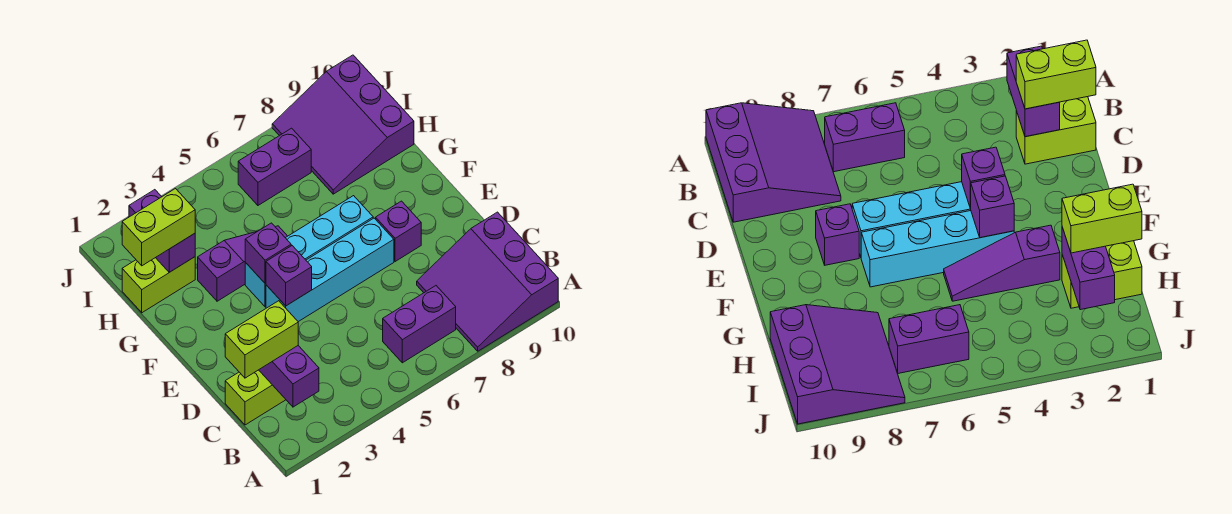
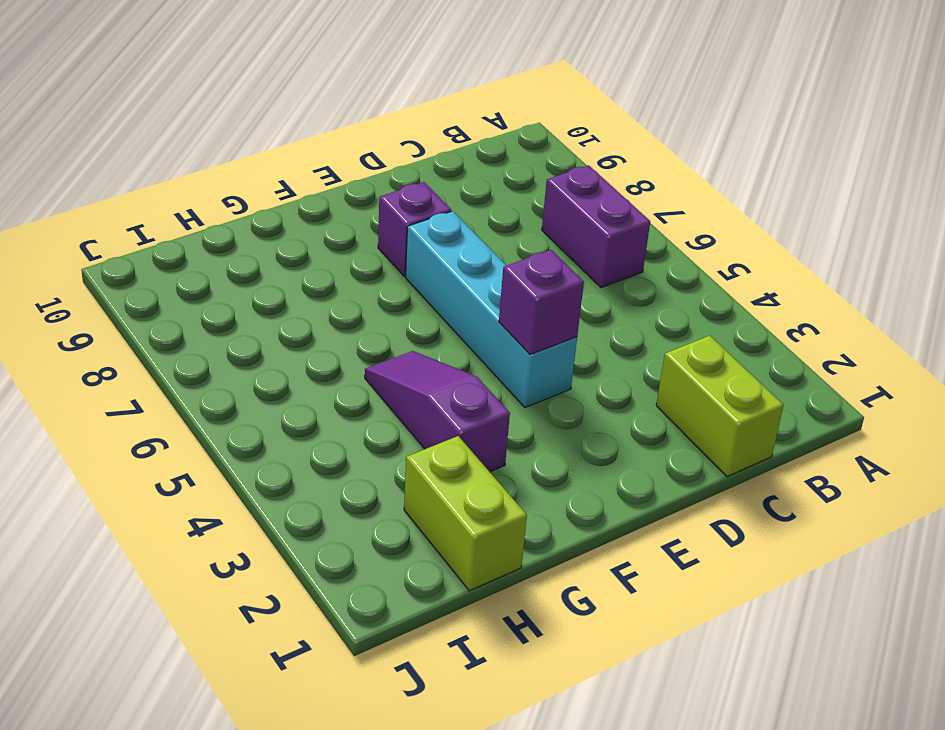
none -> purple 3x3 slope [417,212,558,351]
none -> cyan 1x4 brick [245,196,373,307]
none -> purple 3x3 slope [272,55,414,194]

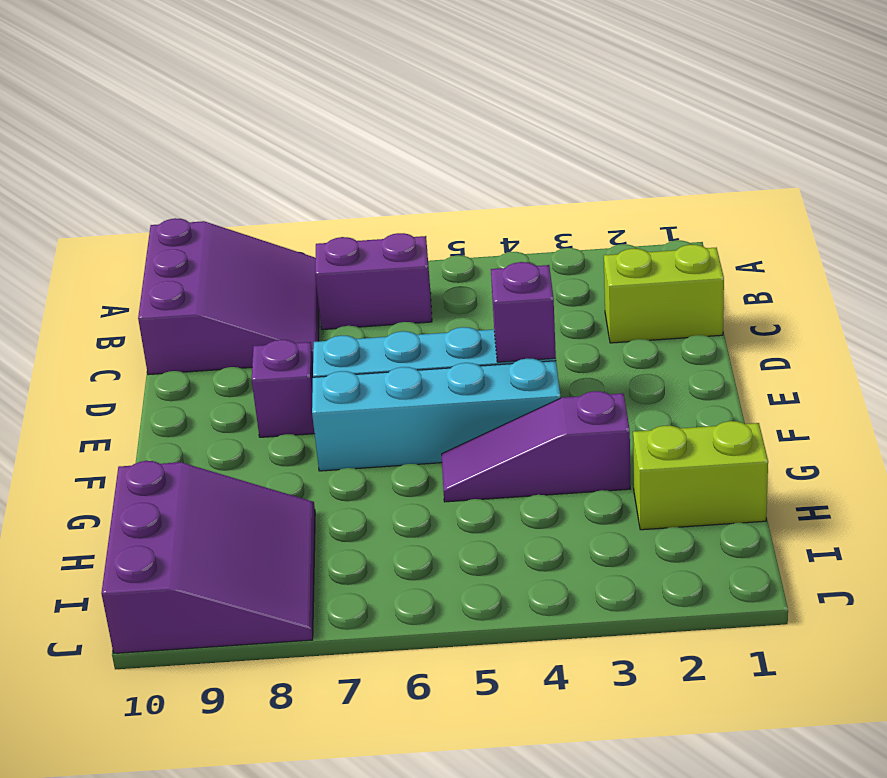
none -> purple 1x2 brick [238,128,311,205]
none -> purple 1x2 brick [259,346,319,407]
none -> purple 1x1 brick [245,223,291,283]

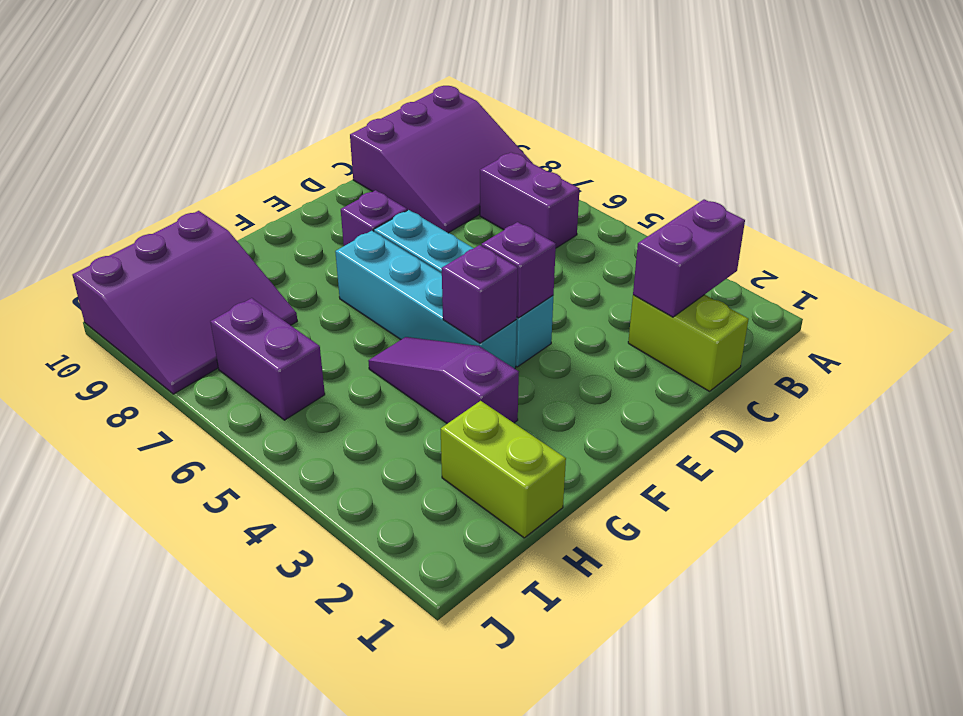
none -> purple 1x2 brick [129,190,195,272]
none -> lime 1x2 brick [225,301,298,378]
none -> lime 1x2 brick [122,189,195,266]

